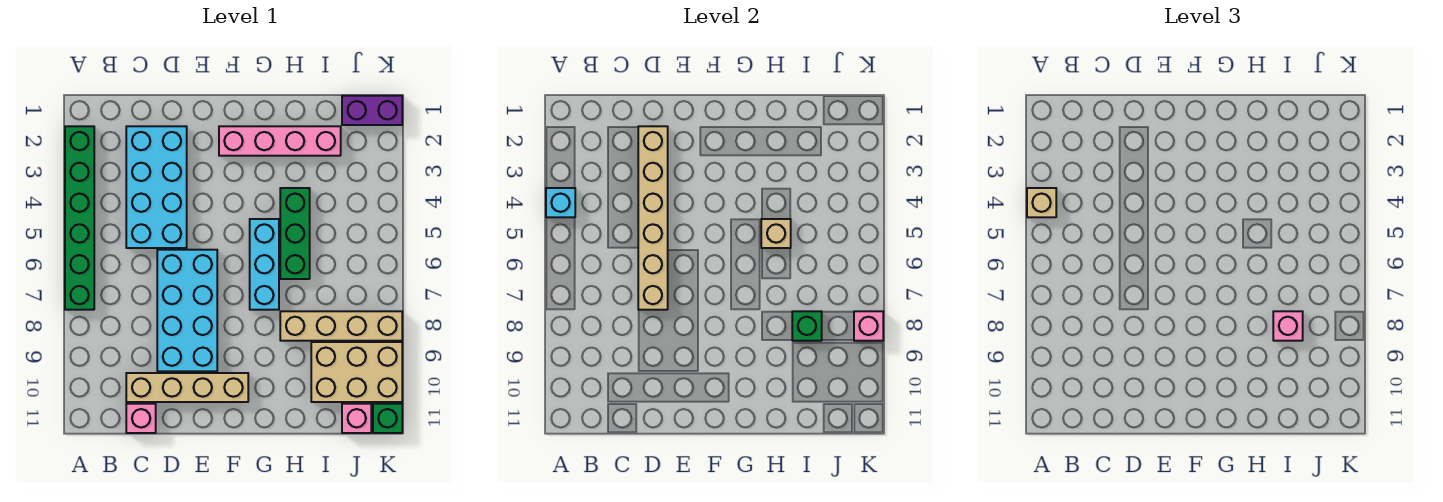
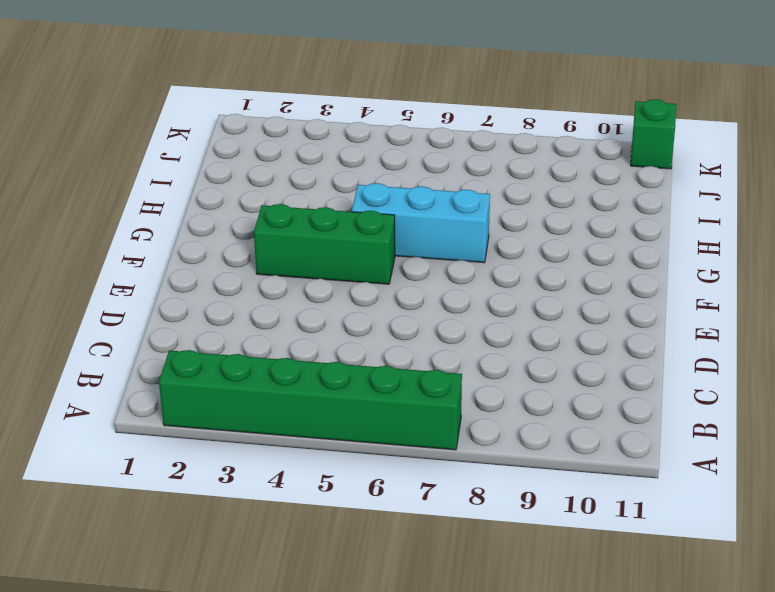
green 1x3 brick [254,204,395,284] -> green 1x3 brick moved to [280,188,310,279]
none -> cyan 2x4 brick [126,126,187,248]
none -> tan 1x4 brick [126,373,248,402]
none -> pink 1x1 brick [126,404,156,433]

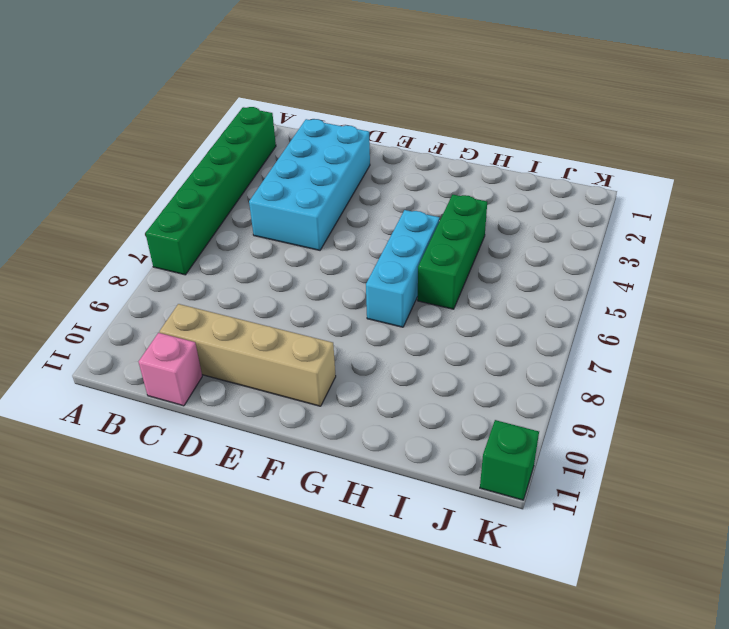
none -> cyan 2x4 brick [157,250,217,371]
none -> pink 1x4 brick [219,126,341,156]
none -> tan 1x4 brick [280,311,402,341]

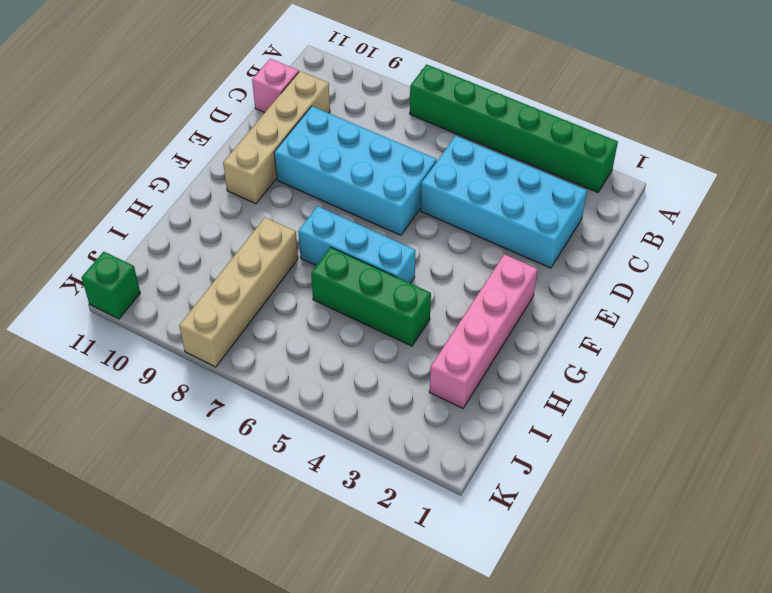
none -> tan 2x3 brick [311,342,402,402]
none -> purple 1x2 brick [342,96,402,125]
none -> pink 1x1 brick [342,404,371,433]

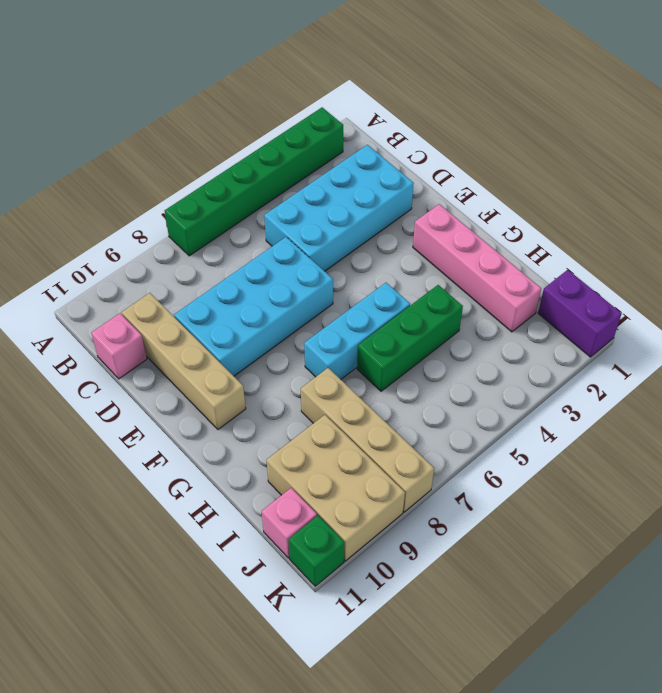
none -> cyan 1x1 brick [546,188,575,217]
none -> tan 1x6 brick [638,126,668,310]
none -> tan 1x1 brick [761,219,791,248]

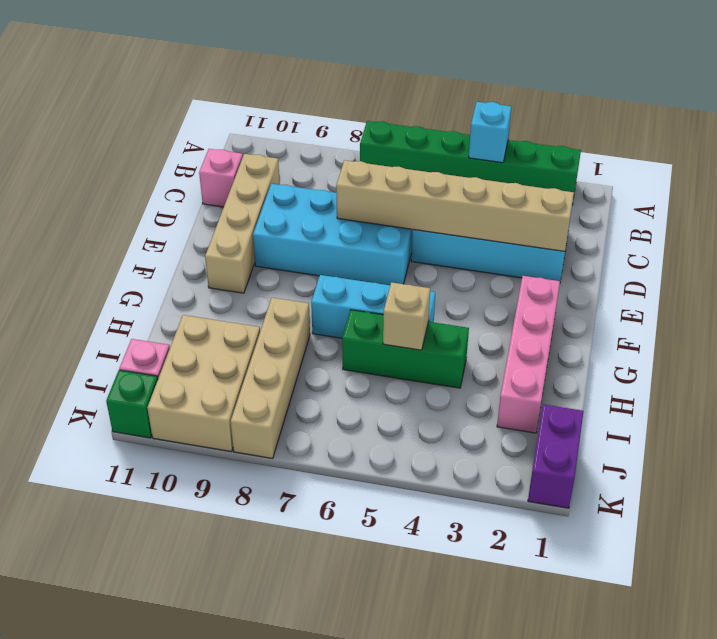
none -> green 1x1 brick [792,311,822,341]
none -> pink 1x1 brick [854,311,883,341]
none -> tan 1x1 brick [1027,188,1056,217]

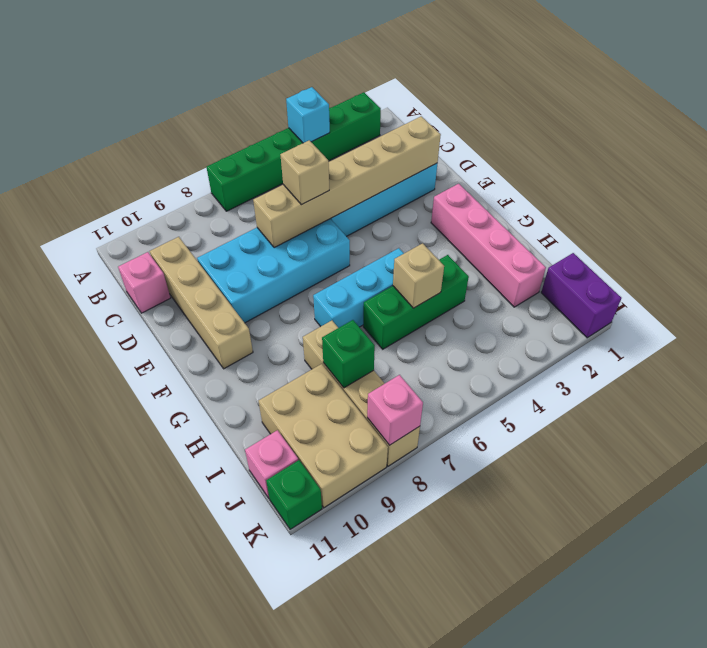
tan 1x1 brick [280,140,329,205] -> tan 1x1 brick moved to [1027,188,1056,217]
none -> pink 1x1 brick [1273,311,1303,341]

